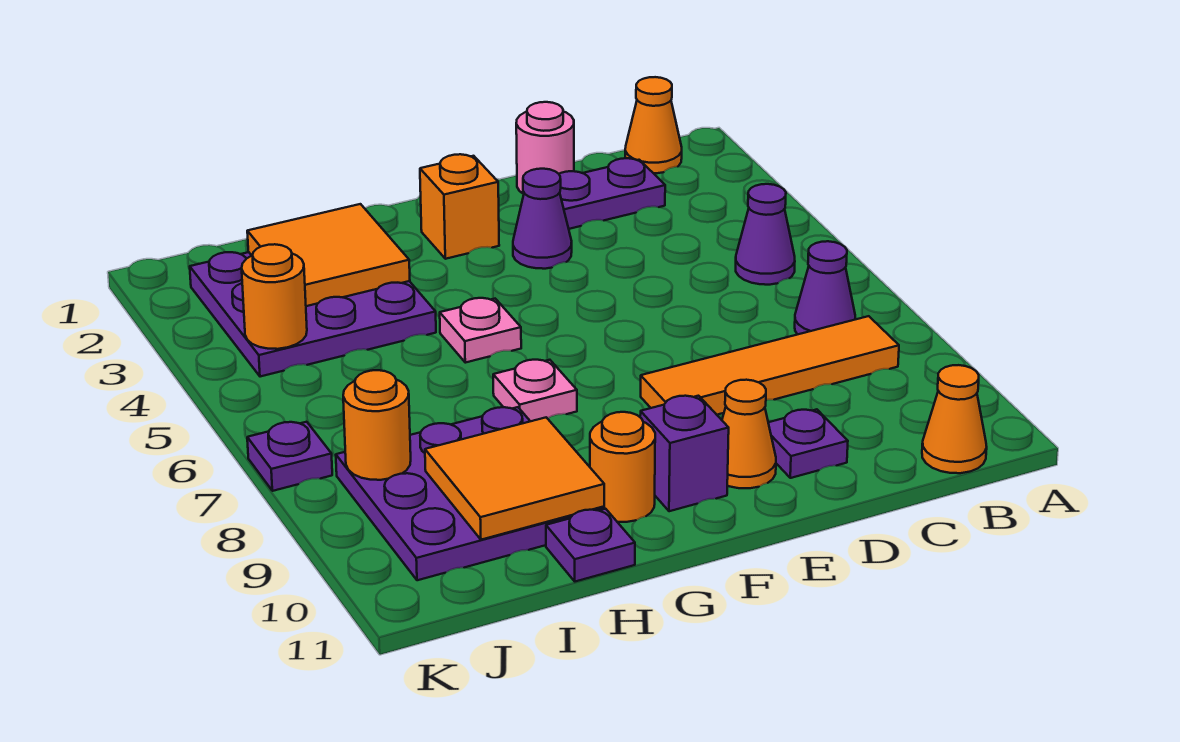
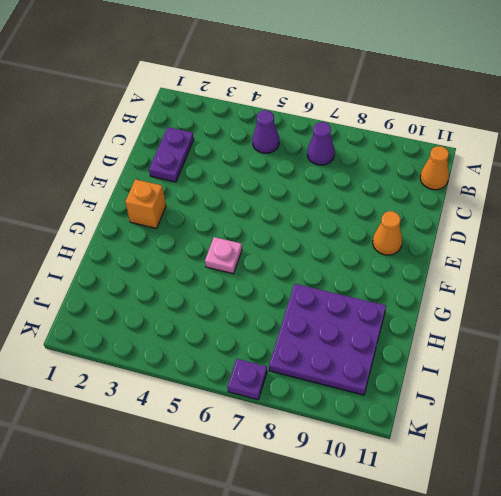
none -> orange 1x1 cone [625,77,682,173]
none -> orange 1x4 tile [641,316,899,415]
none -> pink 1x1 round brick [516,102,574,194]

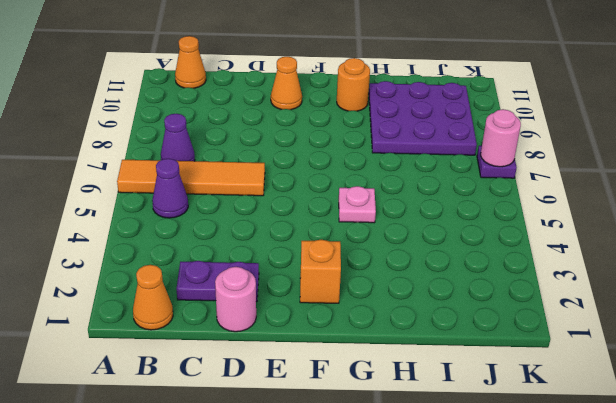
orange 1x4 tile [117,160,265,196] -> orange 1x4 tile moved to [641,316,899,415]
pink 1x1 round brick [481,109,521,167] -> none
none -> purple 1x1 plate [768,409,848,478]
none -> purple 1x1 cone [513,169,572,269]
none -> purple 1x1 brick [640,396,729,511]

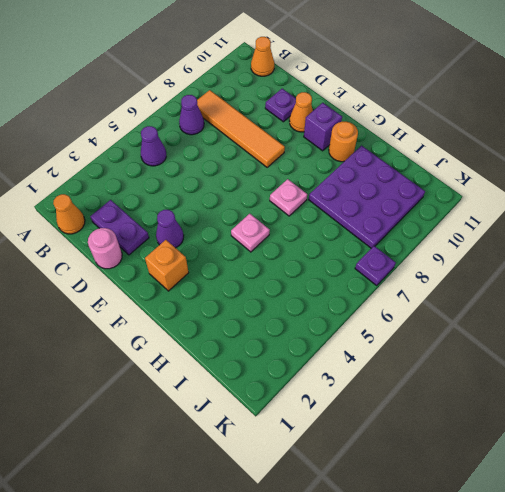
none -> purple 3x3 plate [190,252,436,377]
none -> purple 1x1 plate [546,509,635,582]
none -> orange 2x2 tile [247,204,410,306]

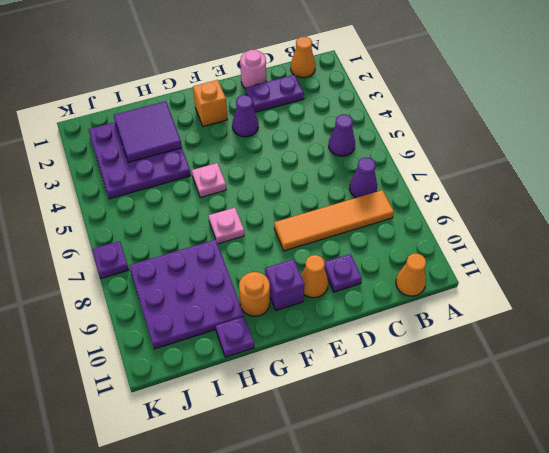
purple 2x2 tile [114,101,182,162] -> orange 2x2 tile [247,204,410,306]
none -> orange 2x2 tile [425,417,604,540]
none -> orange 1x1 round brick [242,244,307,349]
none -> orange 1x1 round brick [343,370,411,480]

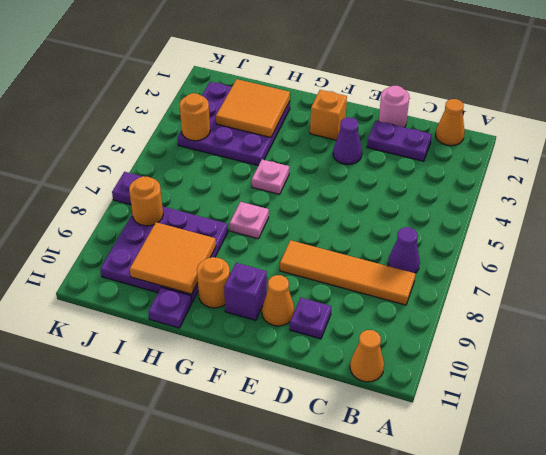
none -> purple 1x1 cone [736,184,795,285]

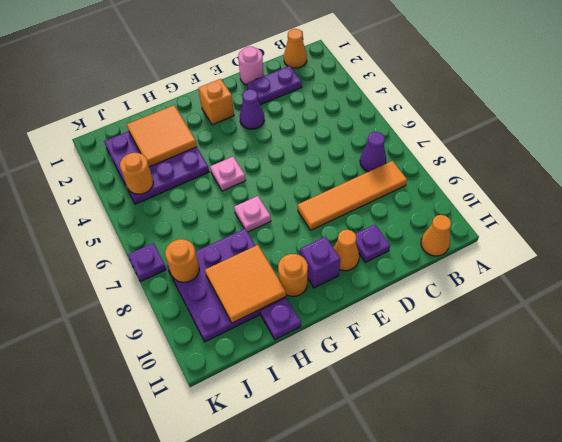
none -> purple 1x1 cone [736,184,795,285]

